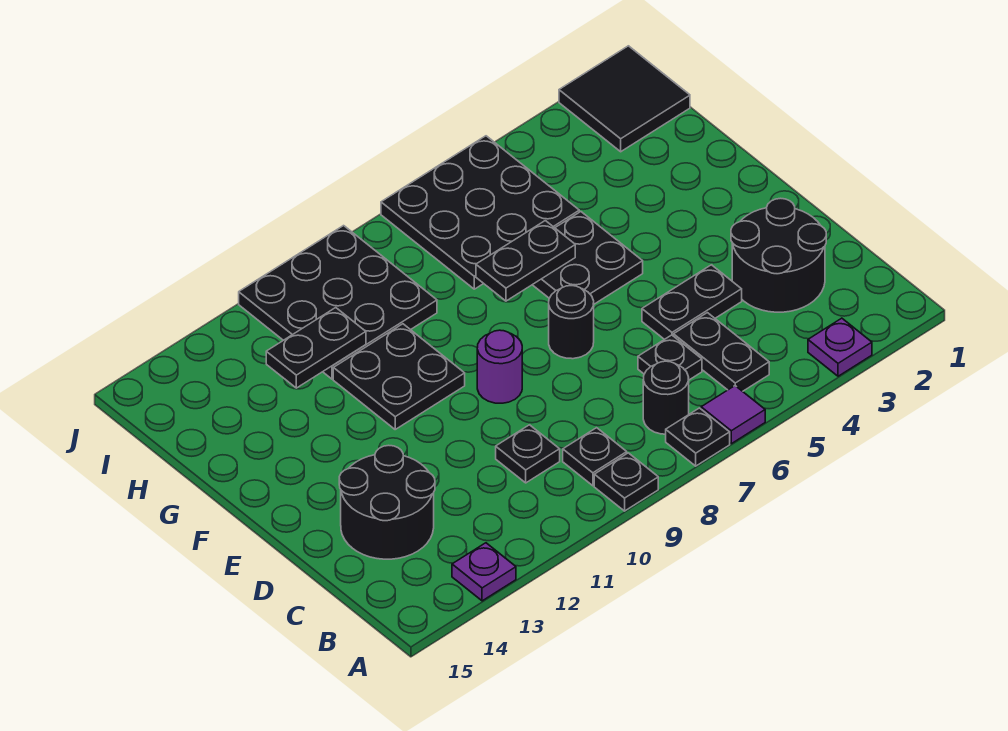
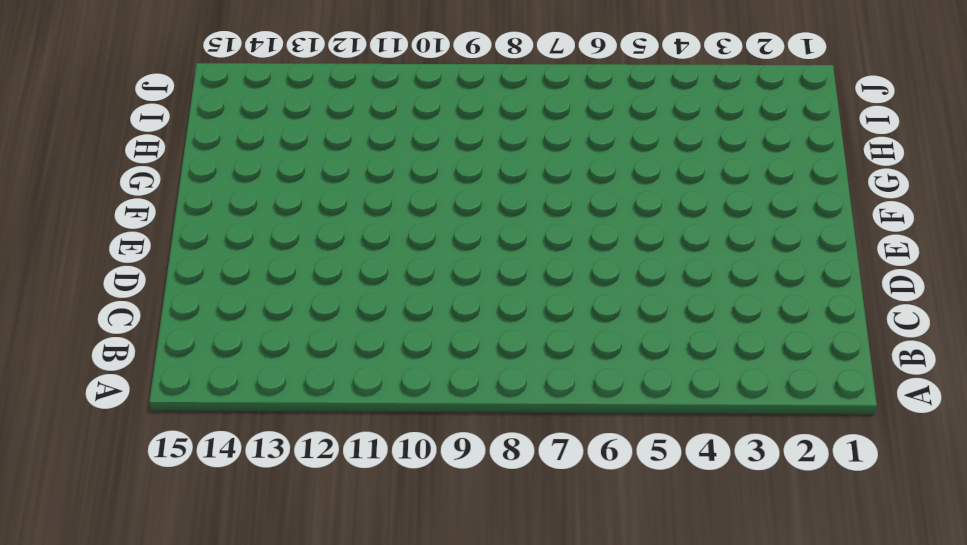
none -> purple 1x1 plate [808,318,872,376]
none -> purple 1x1 tile [701,386,765,444]
none -> black 1x1 plate [666,408,730,466]

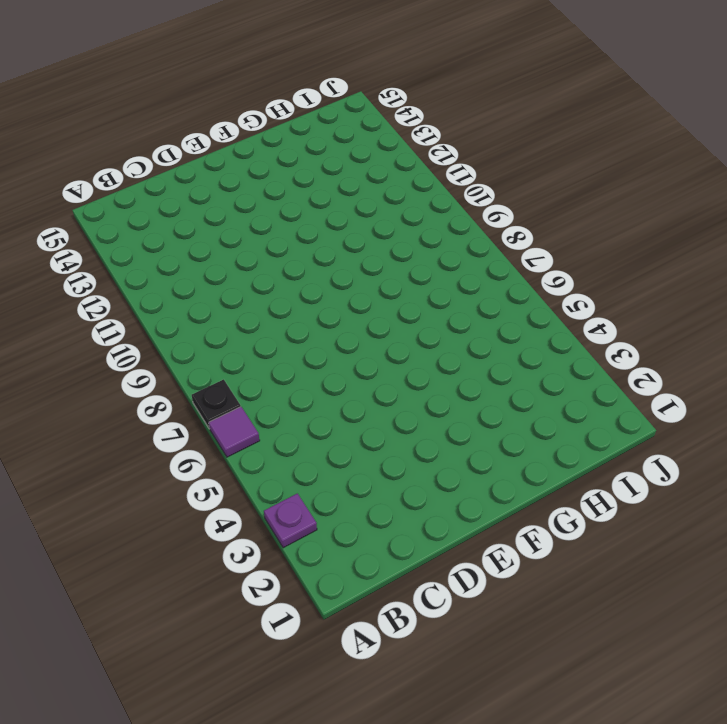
none -> black 1x1 plate [594,453,658,511]
none -> purple 1x1 plate [452,543,516,601]
none -> black 1x2 plate [674,313,769,391]

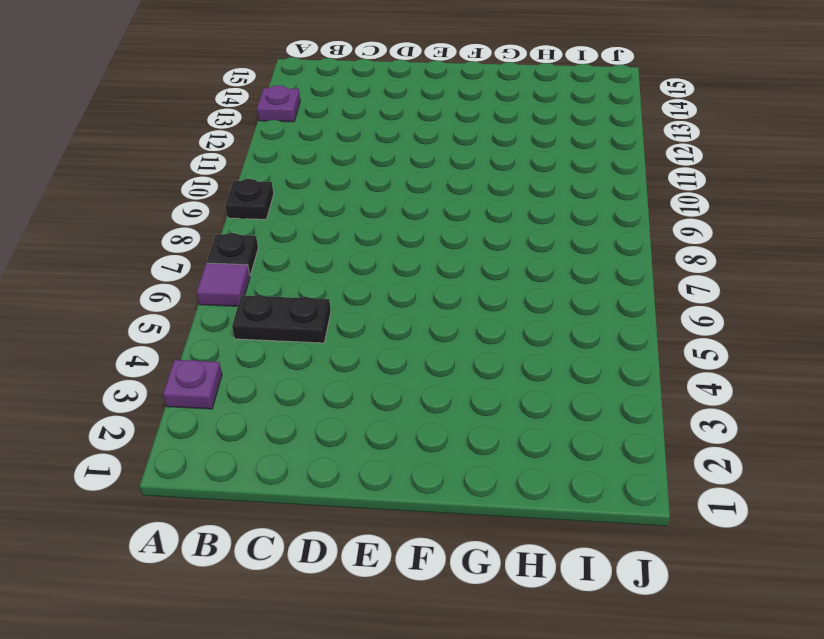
none -> black 1x1 round brick [643,361,689,434]
none -> black 1x1 plate [563,428,627,486]
none -> black 2x2 round brick [731,198,826,312]

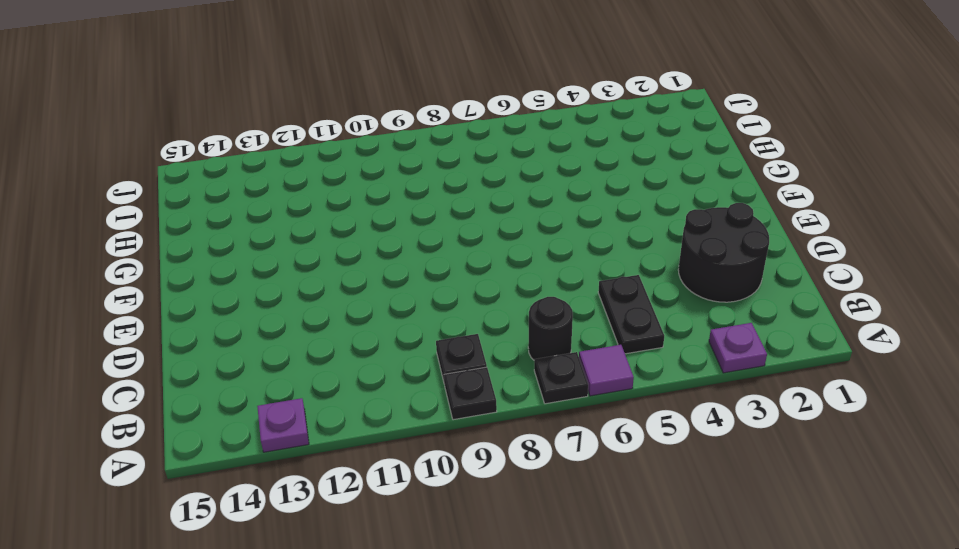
none -> black 1x1 plate [638,335,702,380]
none -> black 1x1 plate [496,425,560,483]
none -> black 2x2 round brick [339,445,435,559]

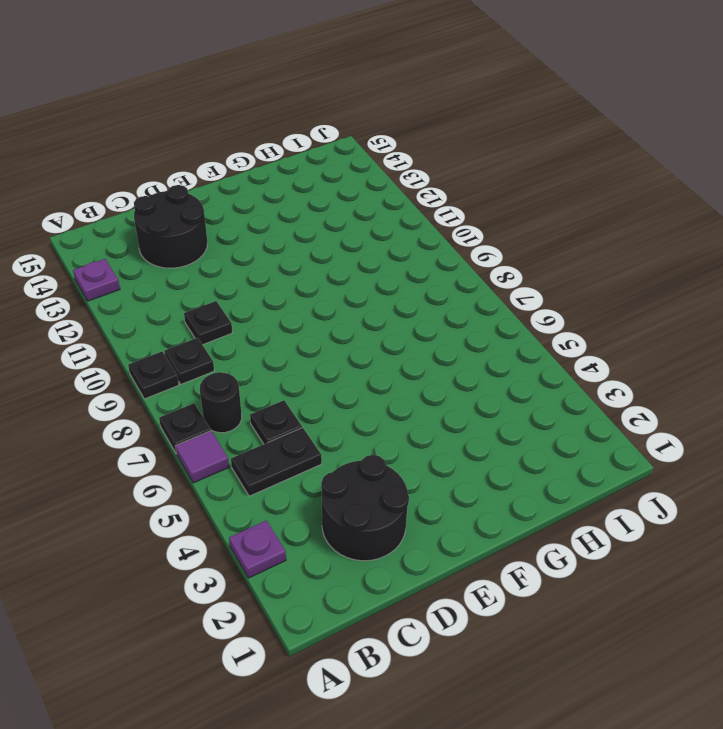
none -> black 1x2 plate [642,265,742,340]
none -> black 1x1 round brick [549,286,594,359]
none -> purple 1x1 round brick [477,330,522,403]

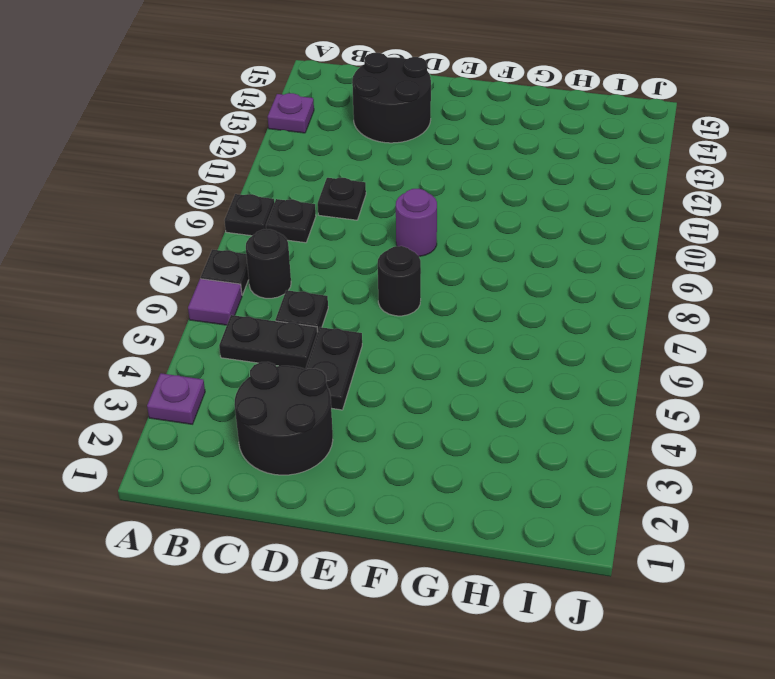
none -> black 2x2 plate [533,212,643,304]
none -> black 2x2 plate [333,324,465,429]
none -> black 3x3 plate [381,136,579,289]

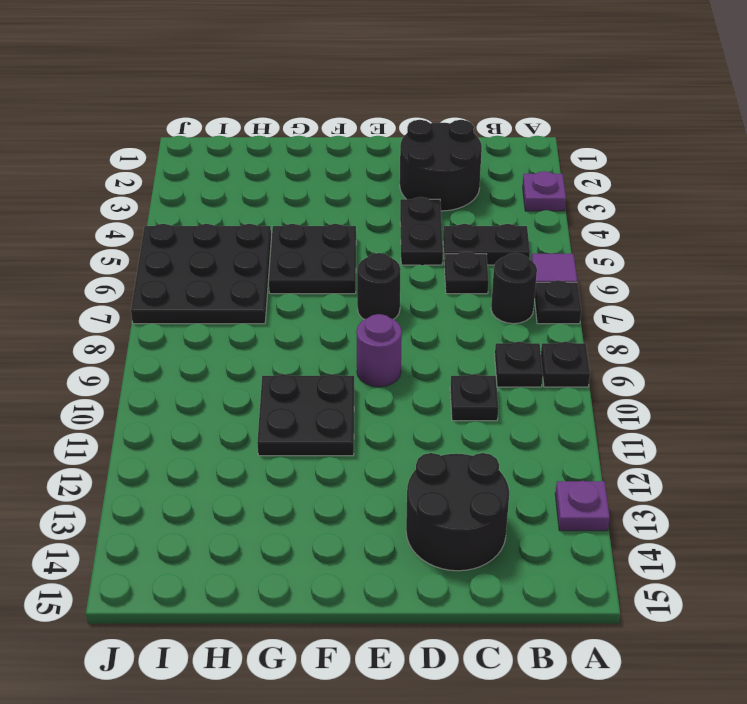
none -> black 3x3 plate [239,226,437,379]
none -> black 2x2 tile [559,46,690,152]
none -> black 1x2 plate [476,221,575,301]

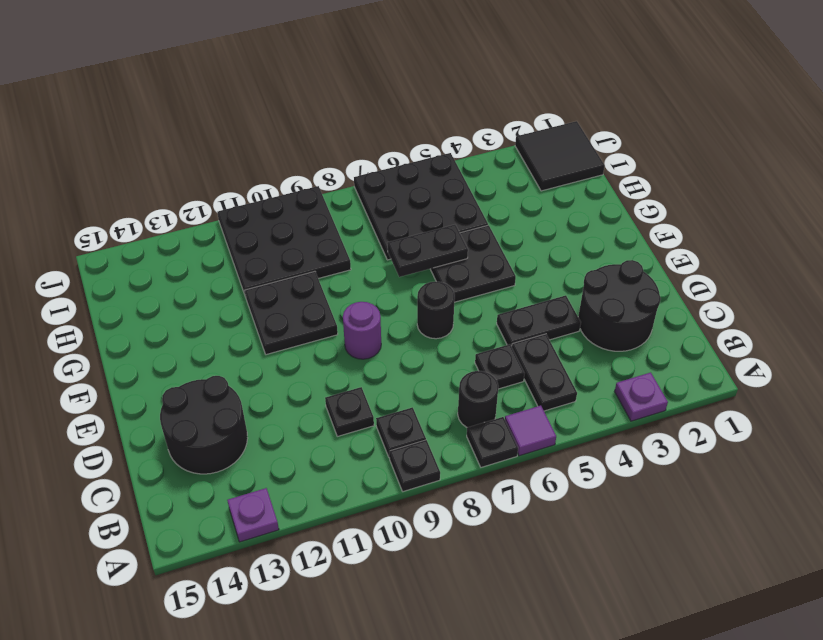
none -> black 1x2 plate [266,308,366,388]

